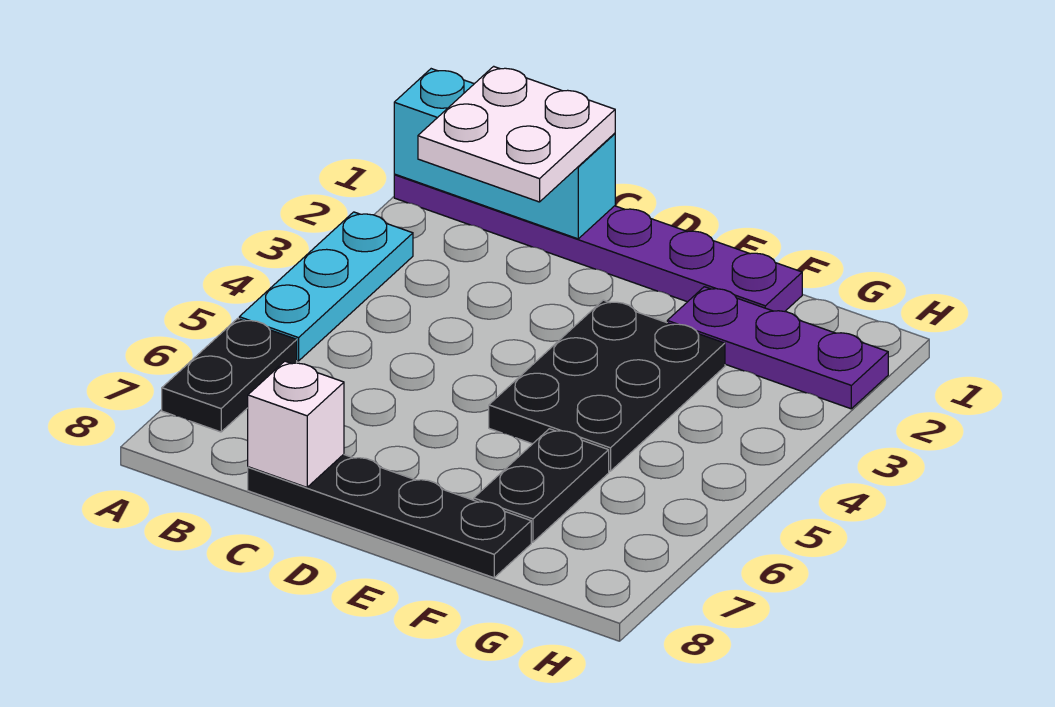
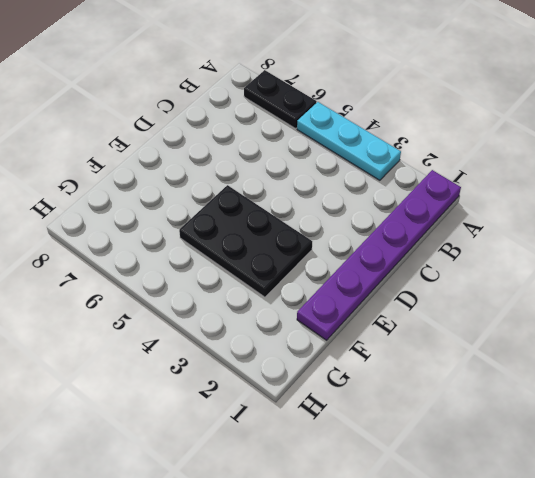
none -> black 1x4 plate [248,454,531,578]
none -> purple 1x3 plate [667,287,888,409]

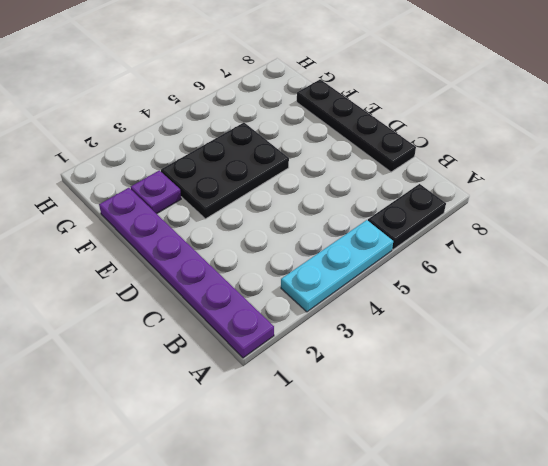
purple 1x1 plate [131,170,181,214] -> purple 1x3 plate [667,287,888,409]
none -> black 1x2 plate [474,429,609,542]
none -> cyan 1x3 brick [394,69,615,239]

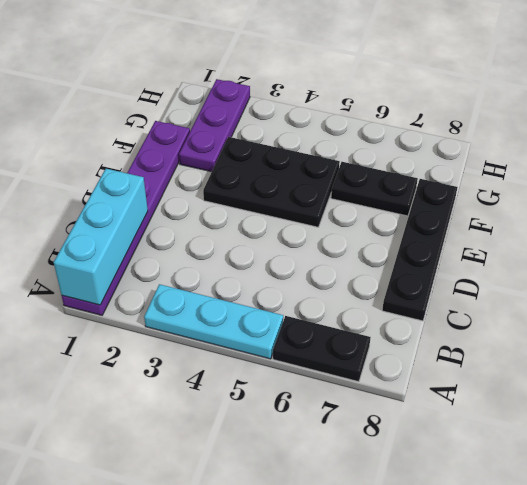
none -> white 1x1 brick [248,361,344,487]
none -> white 2x2 plate [418,66,615,202]

